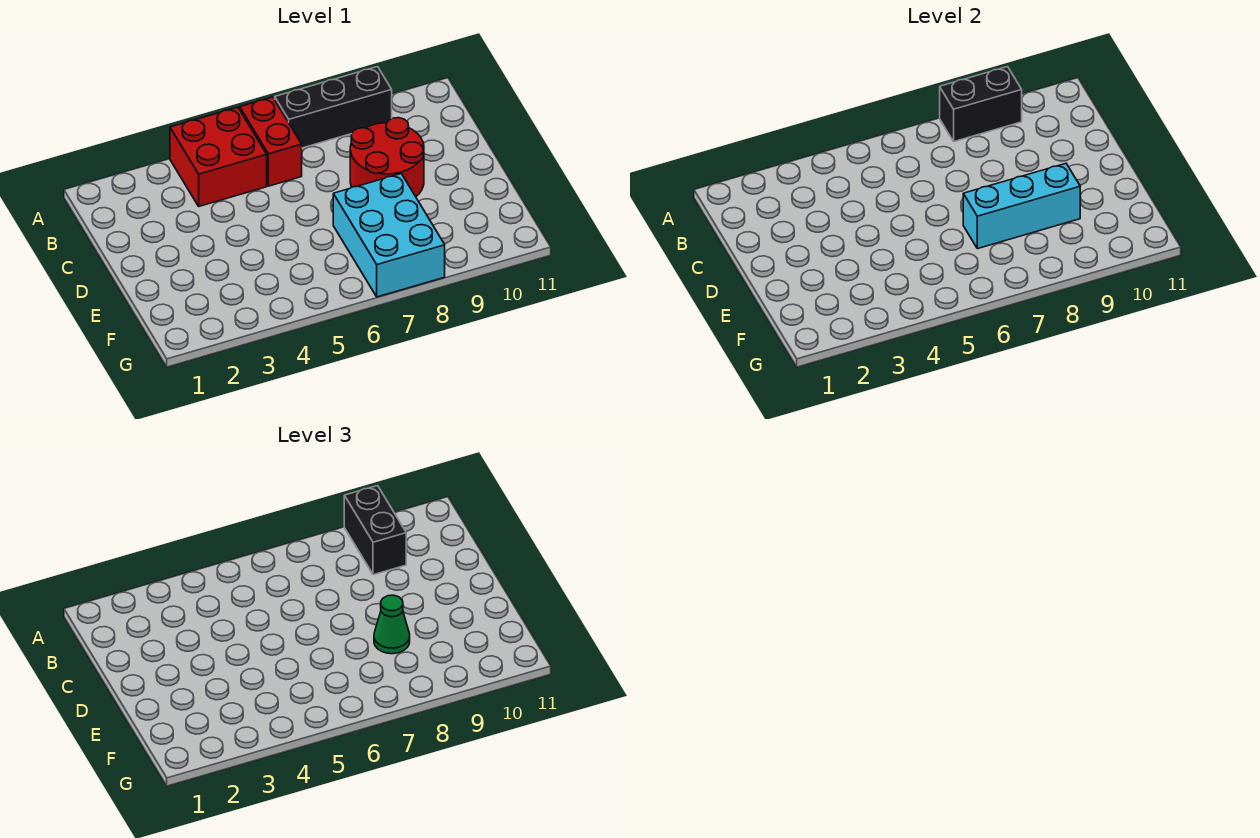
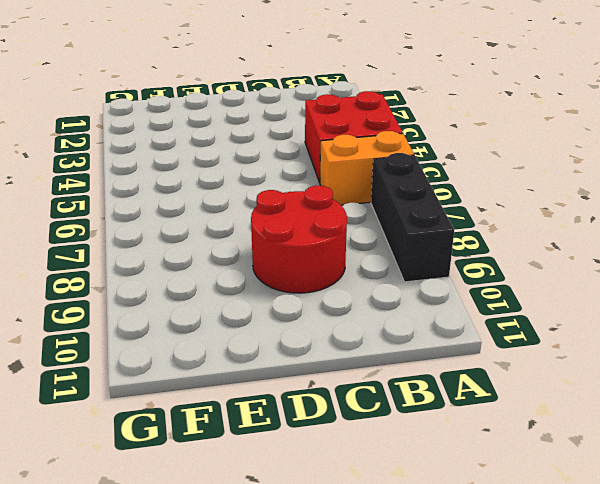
orange 1x2 brick [320,131,414,205] -> red 1x2 brick [240,97,302,186]
none -> cyan 2x3 brick [333,174,445,297]
none -> black 1x2 brick [940,67,1022,142]

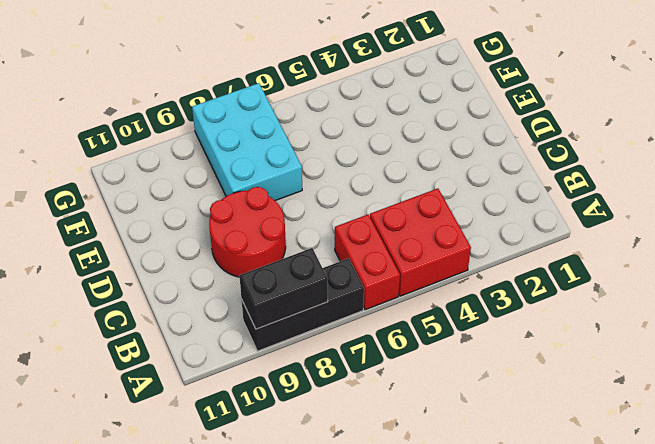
none -> cyan 1x3 brick [963,164,1080,249]
none -> black 1x2 brick [344,486,406,575]

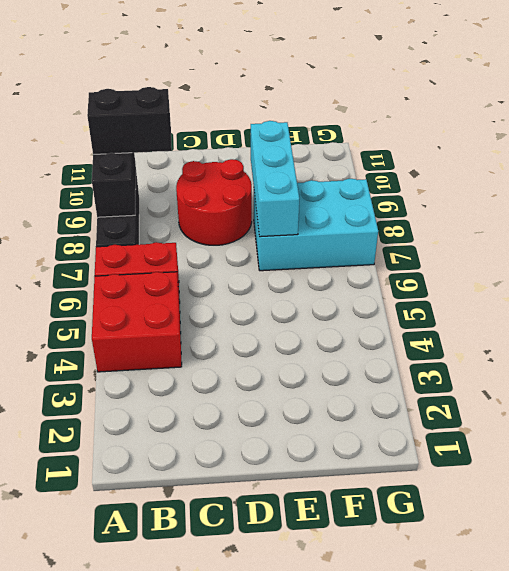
none -> green 1x1 cone [374,595,410,654]

